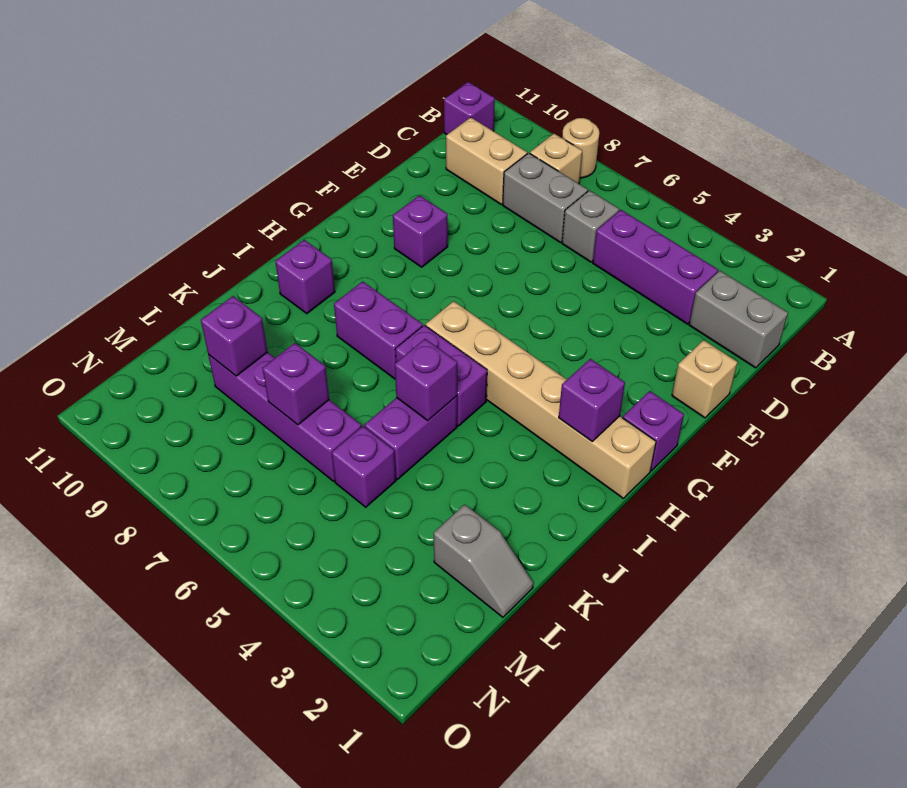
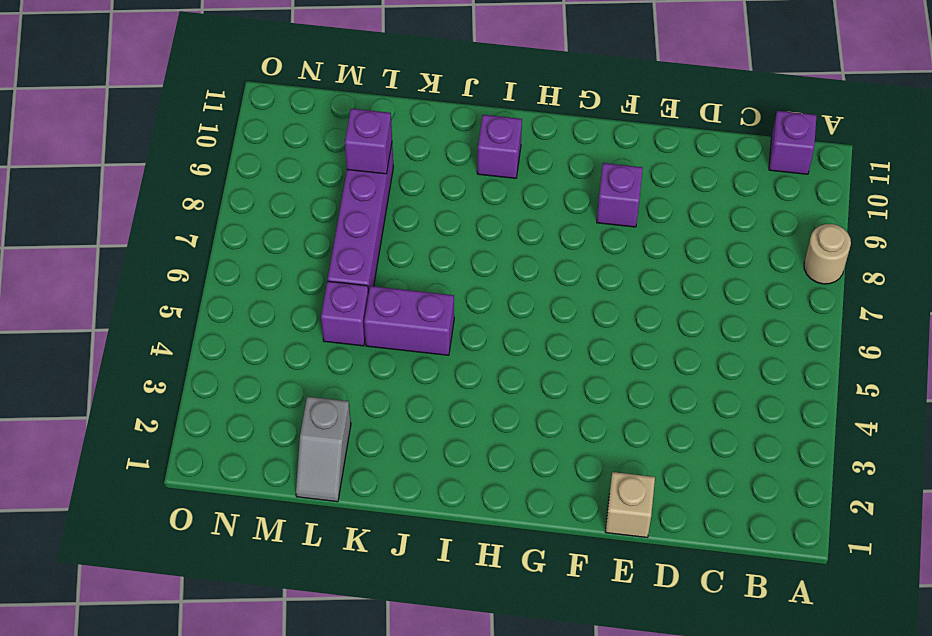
none -> tan 1x1 brick [530,134,582,184]
none -> grey 1x2 brick [689,271,788,368]
none -> purple 1x3 brick [593,210,718,324]

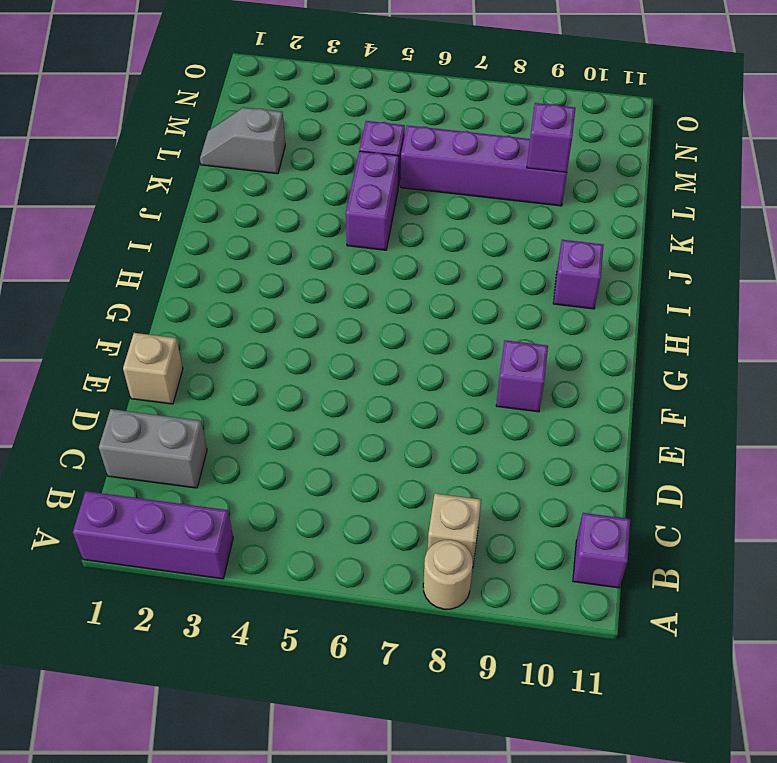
purple 1x3 brick [73,491,233,579] -> purple 1x3 brick moved to [593,210,718,324]
none -> grey 1x1 brick [562,190,619,262]
none -> grey 1x2 brick [503,153,588,243]
none -> tan 1x2 brick [446,117,527,204]

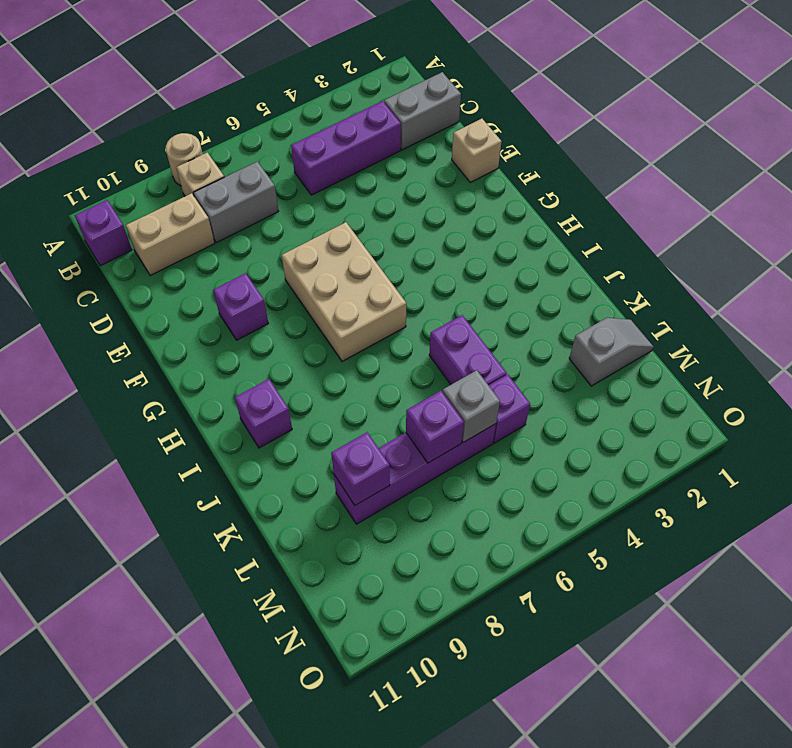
tan 2x3 brick [282,222,406,361] -> tan 1x6 brick [426,301,656,498]
grey 1x1 brick [443,370,500,442] -> grey 1x1 brick moved to [562,190,619,262]
none -> purple 1x1 brick [623,391,684,471]
none -> purple 1x2 brick [395,325,487,426]
none -> purple 1x2 brick [334,281,423,379]

